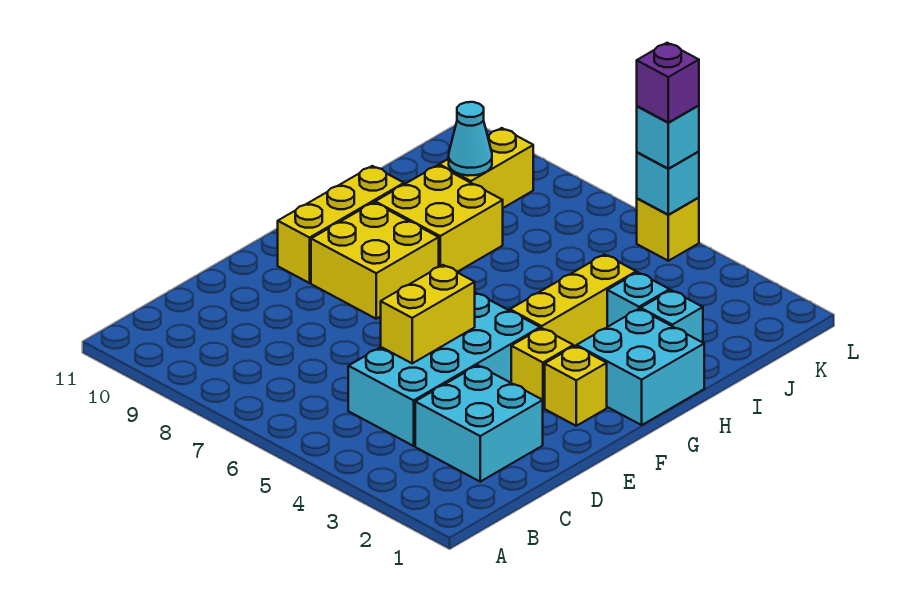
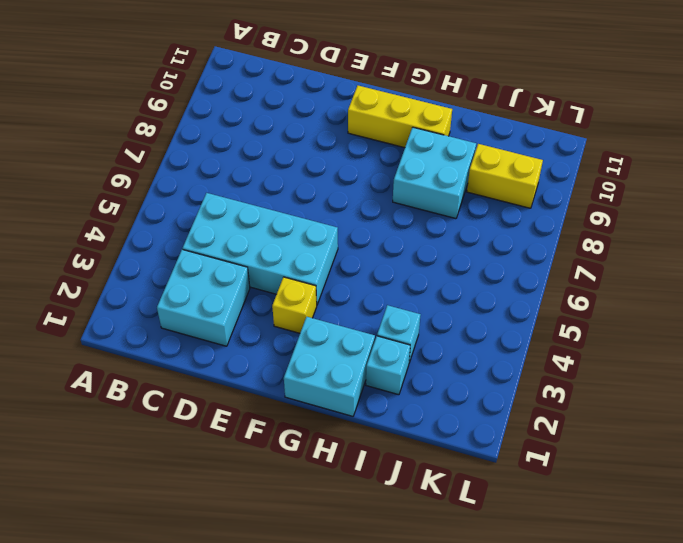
cyan 2x2 brick [393,127,476,219] -> yellow 2x2 brick [375,165,503,272]
none -> yellow 1x1 brick [545,346,607,426]
none -> yellow 2x2 brick [311,202,439,319]
none -> yellow 1x3 brick [510,254,636,347]

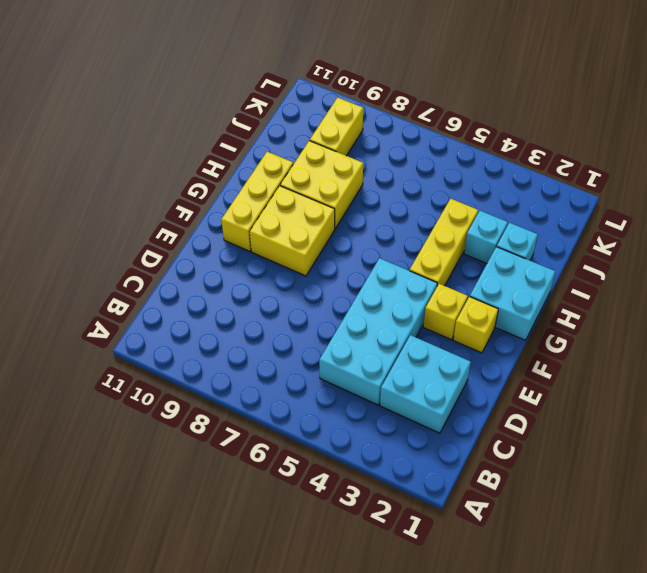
none -> yellow 1x1 brick [637,198,699,261]
none -> yellow 1x2 brick [381,265,475,363]
none -> cyan 1x1 cone [449,102,492,176]

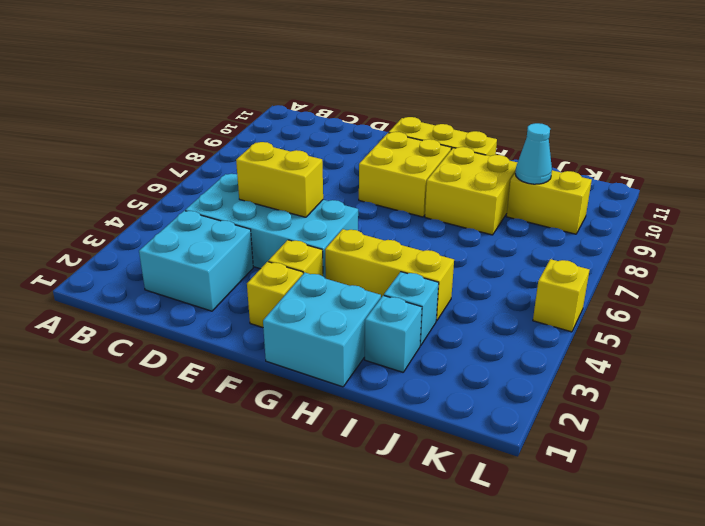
none -> cyan 1x1 brick [637,152,699,215]
none -> cyan 1x1 brick [637,106,699,169]
none -> purple 1x1 brick [637,43,699,123]

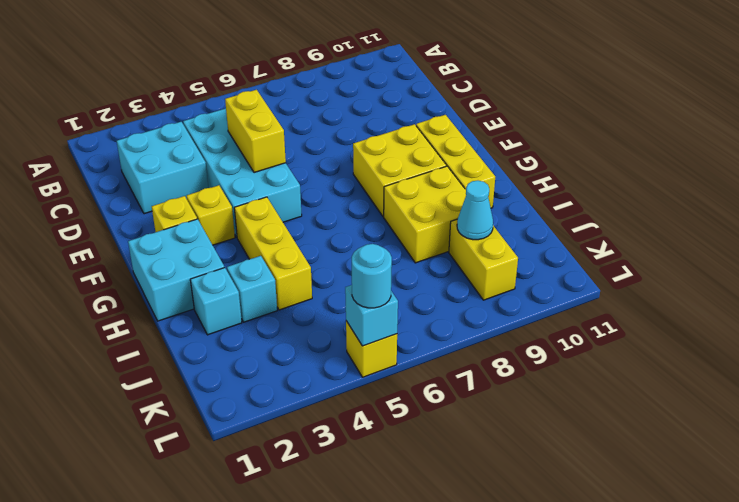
cyan 1x1 round brick [352,244,392,308] -> cyan 1x1 brick [637,106,699,169]
none -> purple 1x1 brick [637,43,699,123]

